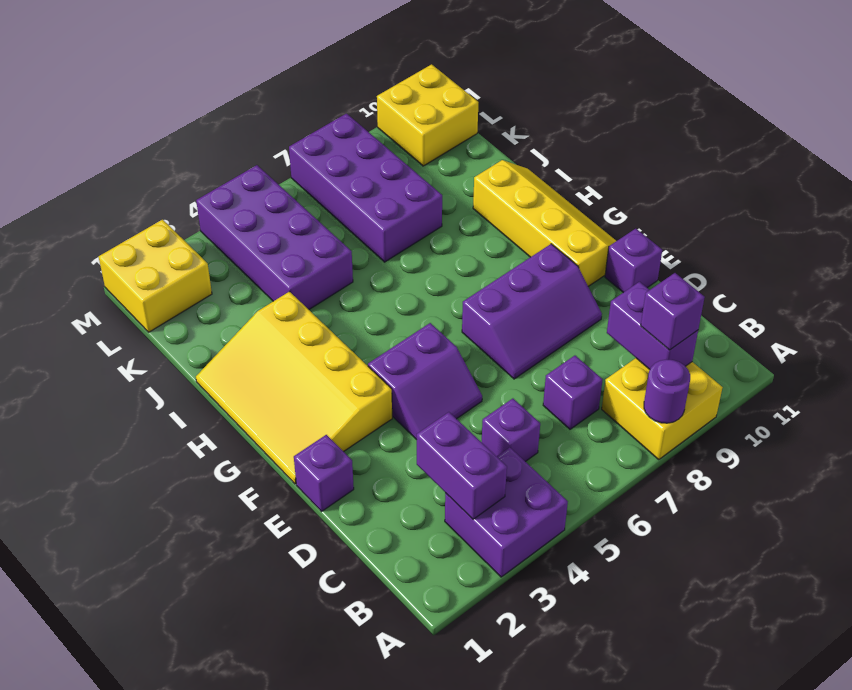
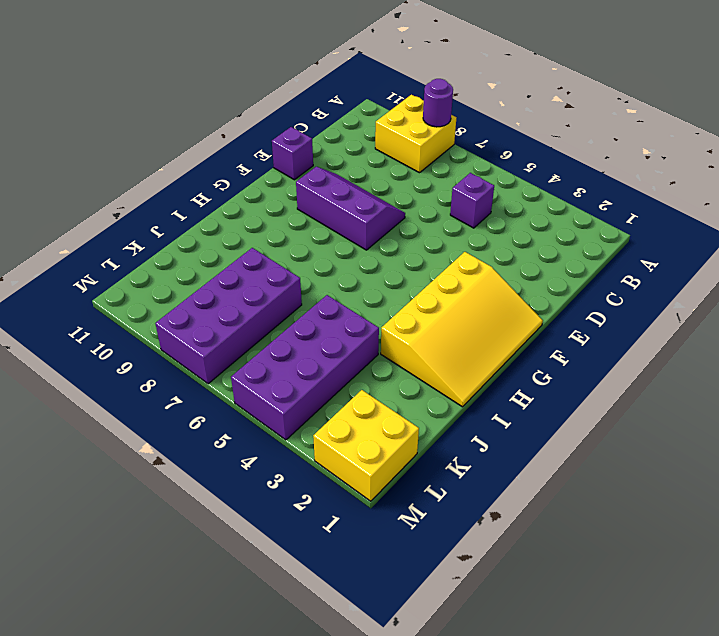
none -> purple 2x2 brick [445,447,568,577]
none -> purple 1x1 brick [543,356,603,429]
none -> purple 1x1 brick [294,435,354,511]

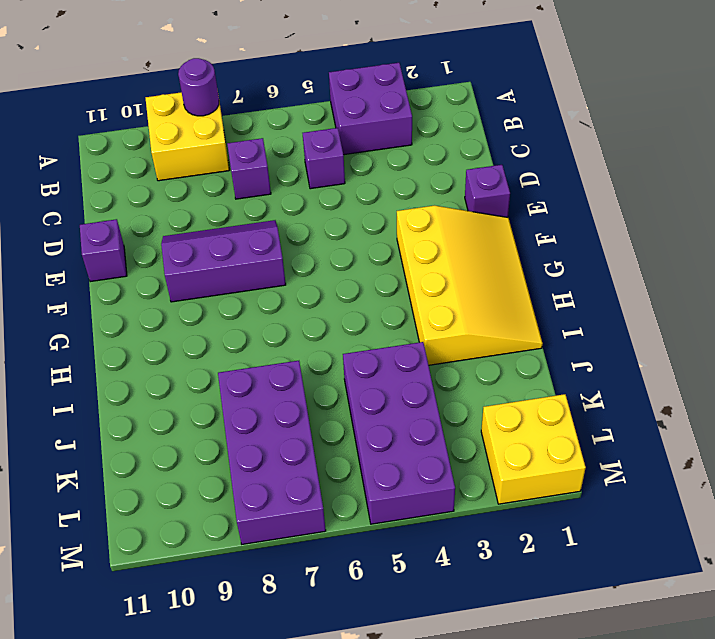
none -> purple 2x2 slope [368,323,482,440]
none -> yellow 2x4 slope [473,160,616,286]
none -> yellow 2x2 brick [377,64,478,166]

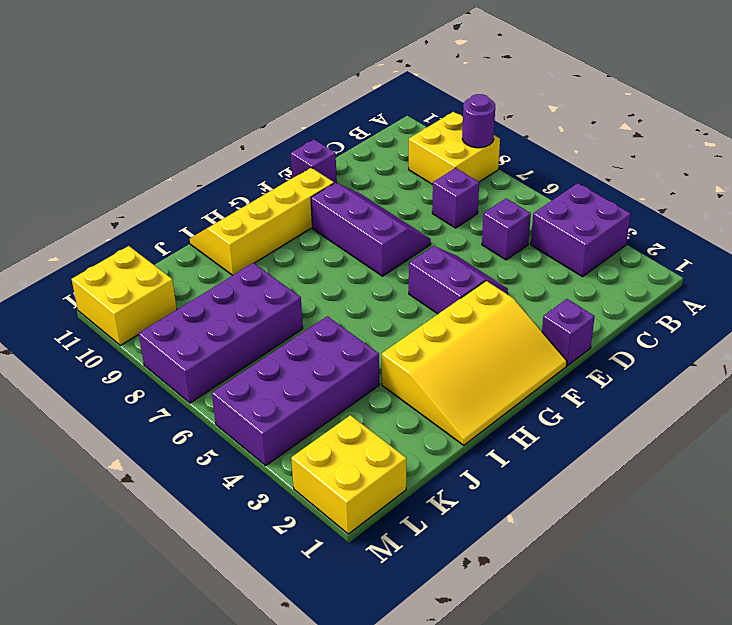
none -> purple 1x2 brick [417,412,507,519]
none -> purple 1x2 brick [607,282,698,369]
none -> purple 1x1 brick [641,273,705,350]

